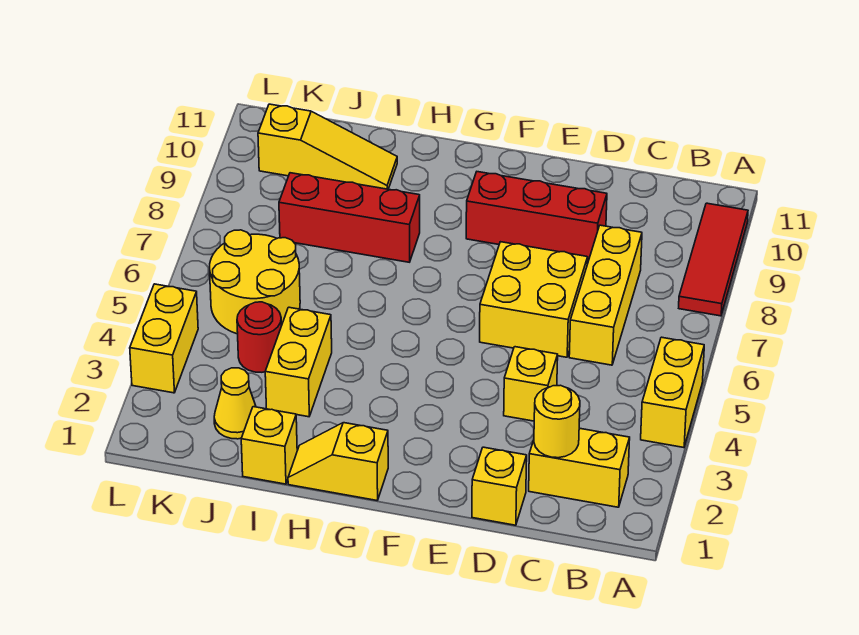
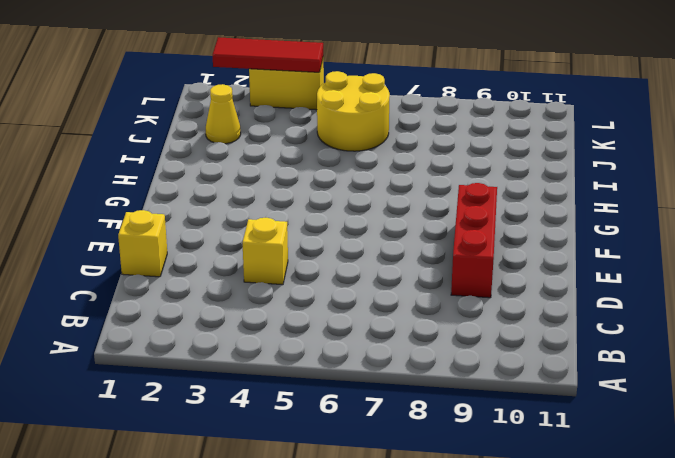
red 1x3 tile [213,37,323,72] -> red 1x3 tile moved to [679,203,748,316]
none -> yellow 1x2 brick [641,337,704,448]
none -> yellow 1x2 brick [529,428,630,507]
none -> yellow 1x3 brick [569,225,642,365]

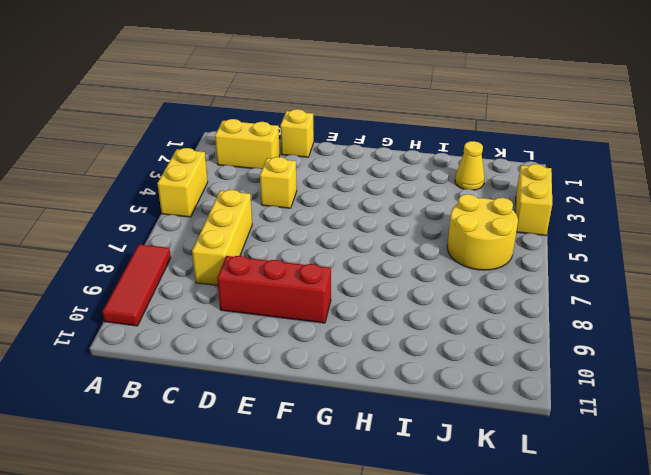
none -> yellow 2x2 brick [480,242,588,357]
none -> yellow 1x2 slope [288,423,388,500]
none -> red 1x3 brick [279,173,420,262]

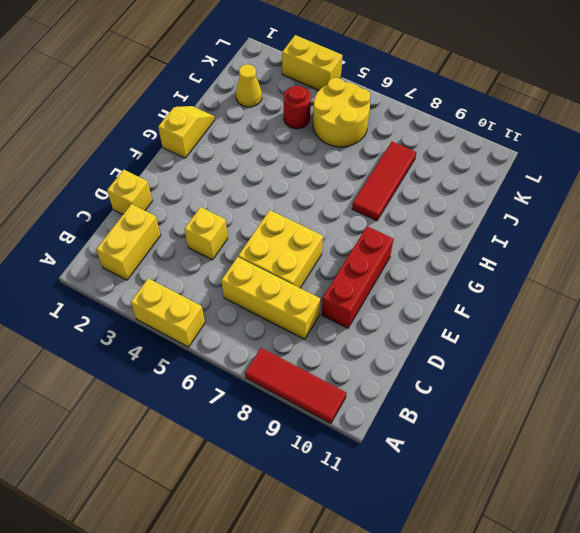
red 1x3 tile [352,141,416,221] -> red 1x3 brick [279,173,420,262]
none -> yellow 1x1 brick [241,407,297,484]
none -> yellow 1x2 brick [265,307,332,417]
none -> yellow 1x3 slope [258,104,397,189]

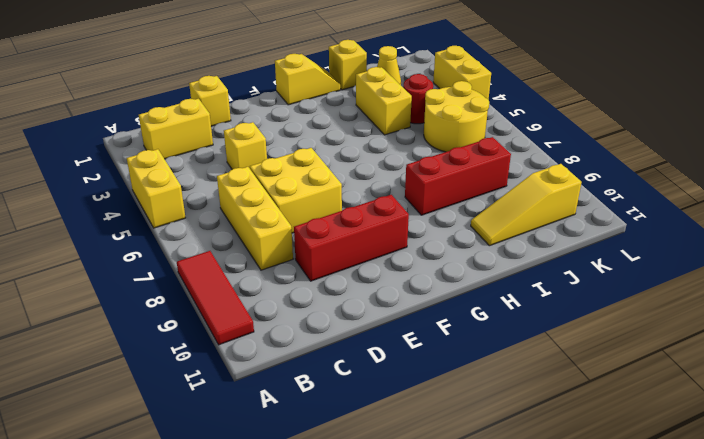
none -> yellow 1x1 round brick [534,385,580,458]

